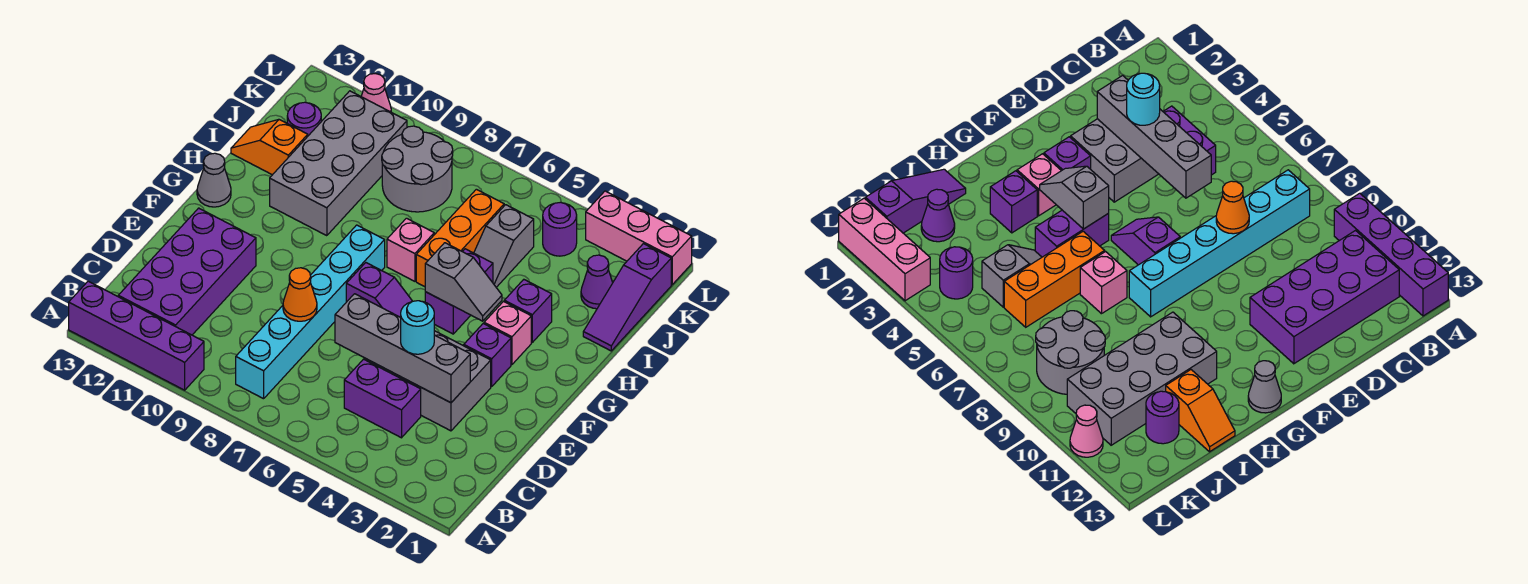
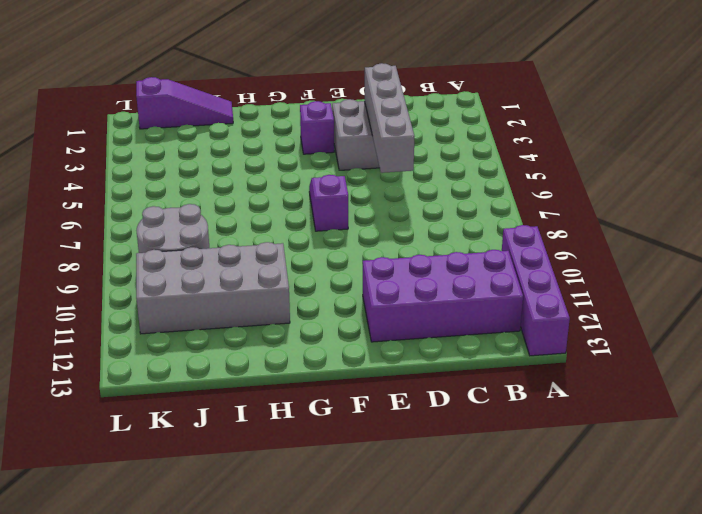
none -> cyan 1x6 brick [236,225,385,399]
none -> purple 1x2 brick [344,359,421,438]
none -> pink 1x1 brick [484,302,531,365]

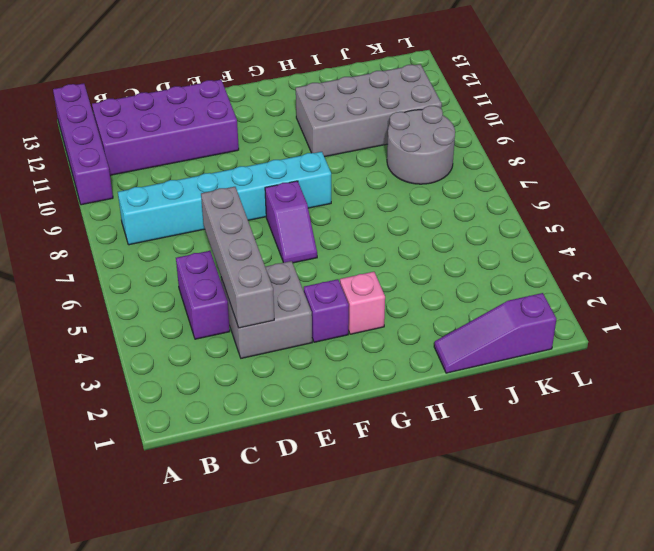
none -> purple 1x2 brick [425,249,493,334]
none -> grey 1x1 cone [197,153,231,207]
none -> purple 1x1 brick [504,280,552,342]

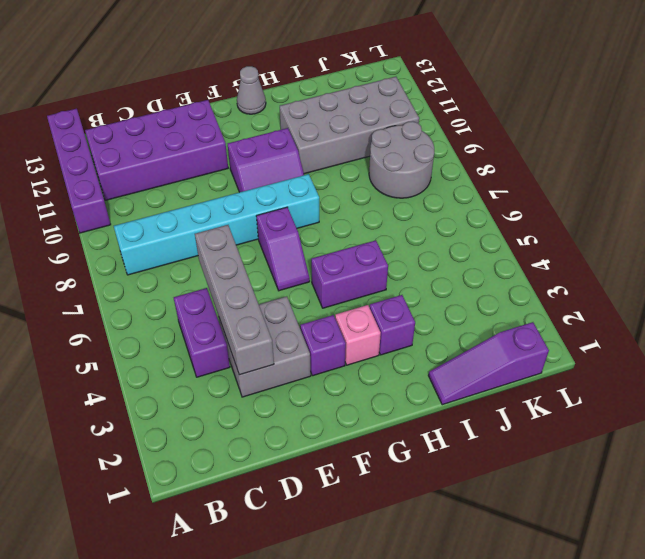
purple 2x2 slope [228,128,304,192] -> none
none -> orange 1x3 brick [416,189,504,287]
none -> pink 1x1 brick [387,218,434,281]
none -> grey 1x2 slope [474,205,534,287]

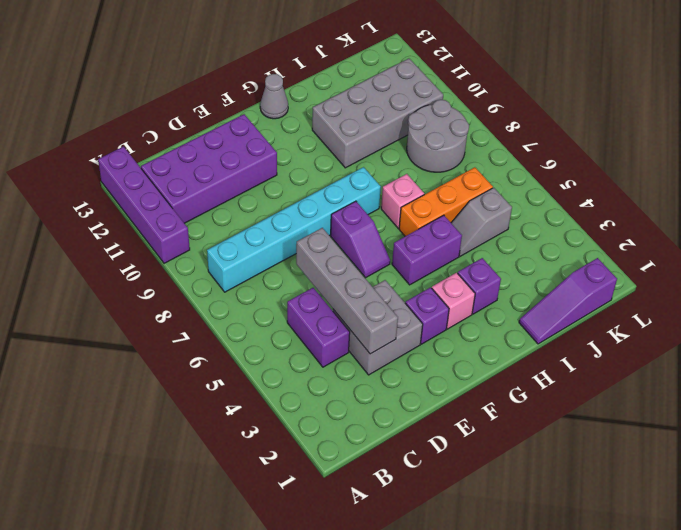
none -> orange 1x2 slope [231,119,308,175]
none -> purple 1x1 cone [581,255,613,309]
none -> purple 1x1 round brick [287,102,321,136]

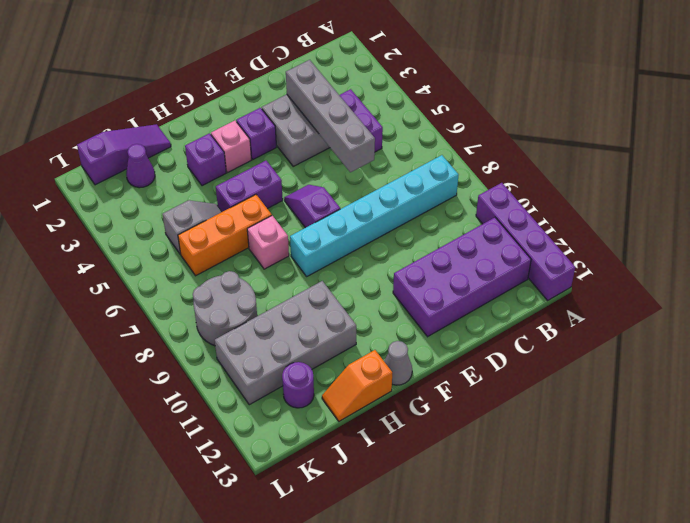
orange 1x2 slope [322,350,392,421] -> orange 1x2 slope turned to [231,119,308,175]
none -> purple 1x1 round brick [543,202,577,256]
none -> pink 1x3 brick [586,191,692,285]
none -> pink 1x1 cone [361,74,391,112]

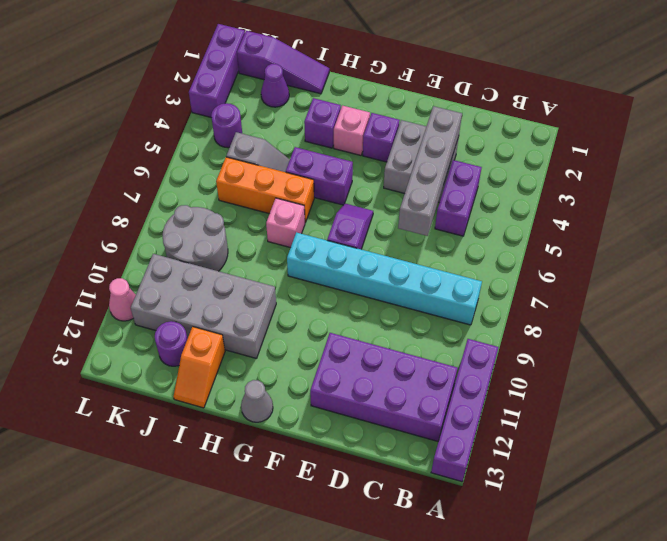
purple 1x3 brick [189,24,245,118] -> pink 1x3 brick [586,191,692,285]
none -> orange 1x1 cone [283,268,317,321]
none -> grey 1x2 slope [425,243,502,321]
none -> cyan 1x1 round brick [401,301,434,354]

